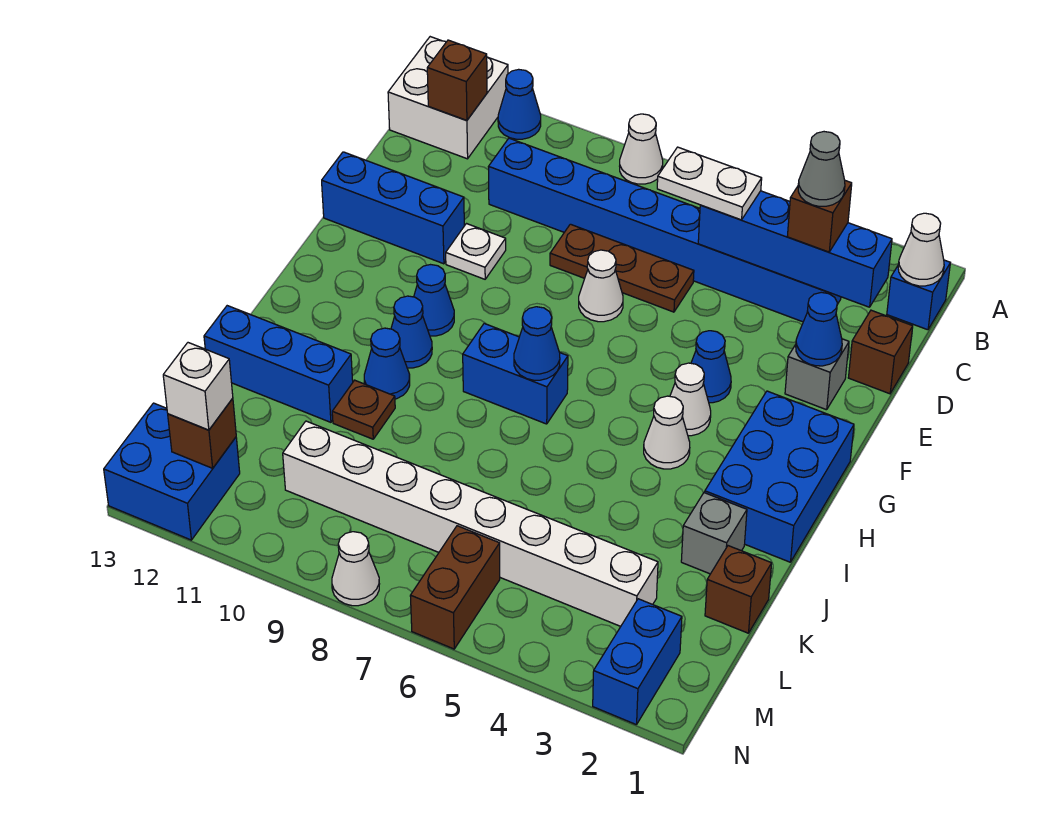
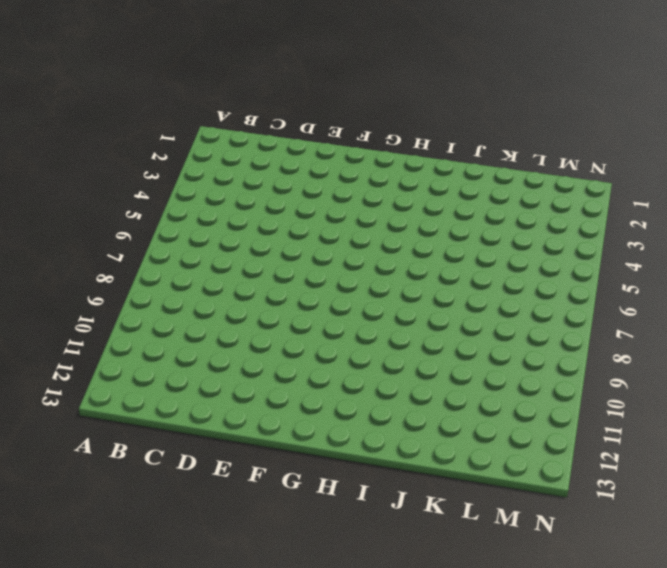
none -> white 1x1 cone [620,114,663,184]
none -> blue 1x1 cone [498,69,541,139]
none -> white 2x2 brick [388,37,508,159]
none -> blue 1x1 brick [887,260,950,330]

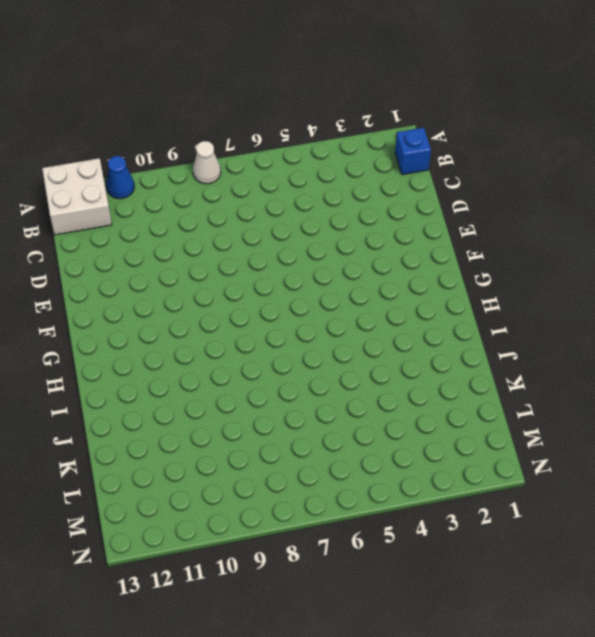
none -> blue 1x8 brick [488,138,841,322]
none -> brown 1x1 brick [848,310,913,394]
none -> brown 1x3 plate [550,224,694,312]
none -> grey 1x1 brick [785,339,849,410]

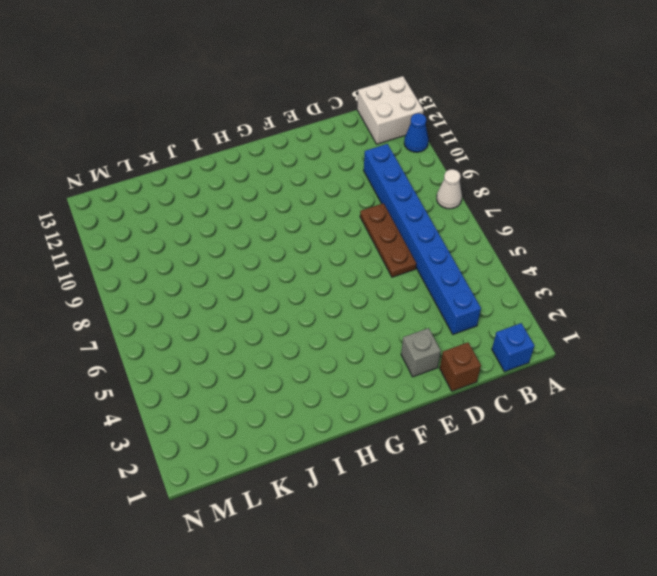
none -> white 1x1 cone [579,250,623,322]
none -> white 1x1 plate [446,224,506,279]
none -> blue 1x3 brick [322,152,464,264]
none -> blue 1x1 cone [691,331,731,403]

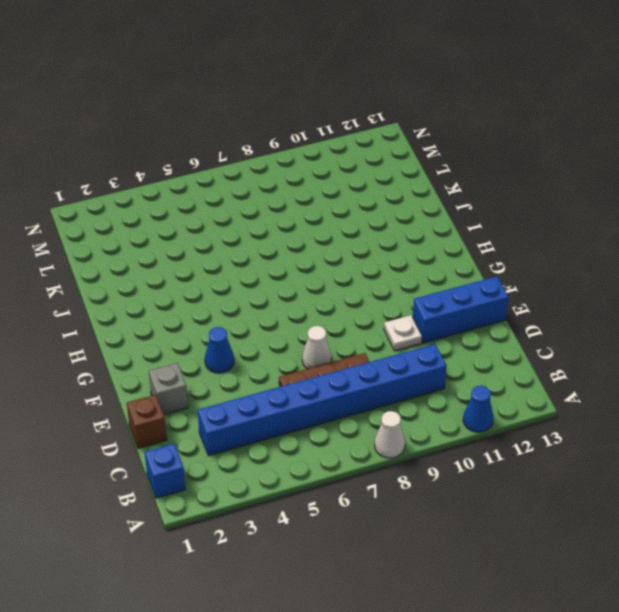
none -> white 2x2 brick [388,37,508,159]
none -> blue 2x3 brick [705,391,854,562]
none -> white 1x1 cone [670,363,711,436]
none -> blue 1x1 cone [414,265,454,336]

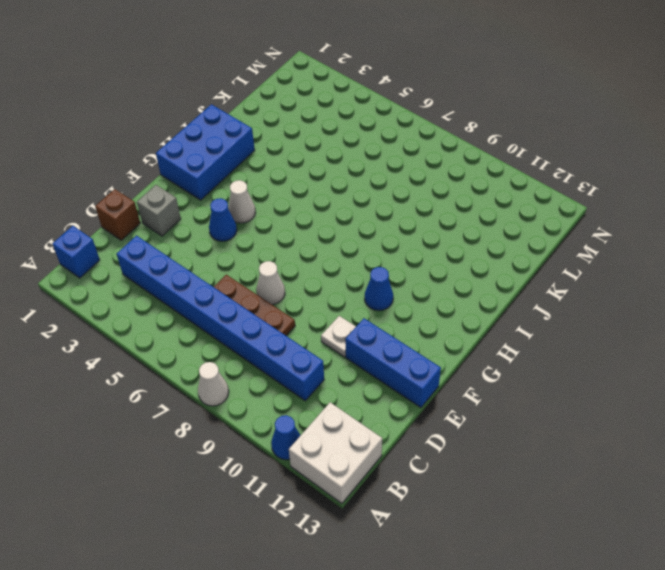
none -> white 1x1 cone [644,396,690,469]
none -> blue 1x2 brick [463,324,568,424]
none -> blue 1x1 cone [391,296,432,368]
none -> blue 1x1 cone [364,328,410,399]

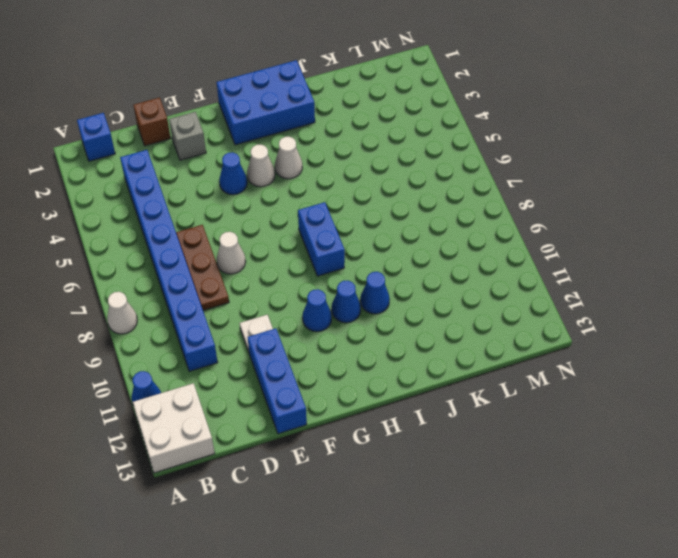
none -> grey 1x1 brick [681,493,747,574]
none -> brown 1x1 plate [332,380,395,439]
none -> blue 1x3 brick [204,306,353,422]
none -> brown 1x1 brick [705,546,772,633]

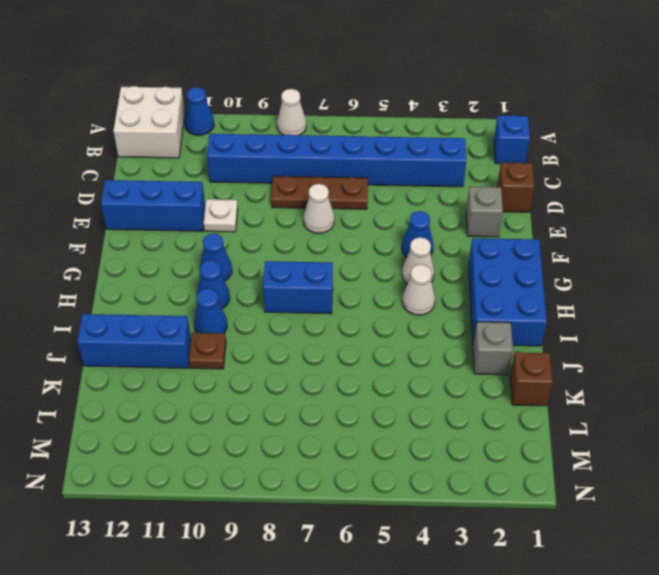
none -> white 1x8 brick [283,421,658,626]
none -> blue 1x2 brick [593,599,682,725]
none -> brown 1x2 brick [410,526,500,649]
none -> blue 2x2 brick [104,403,240,540]

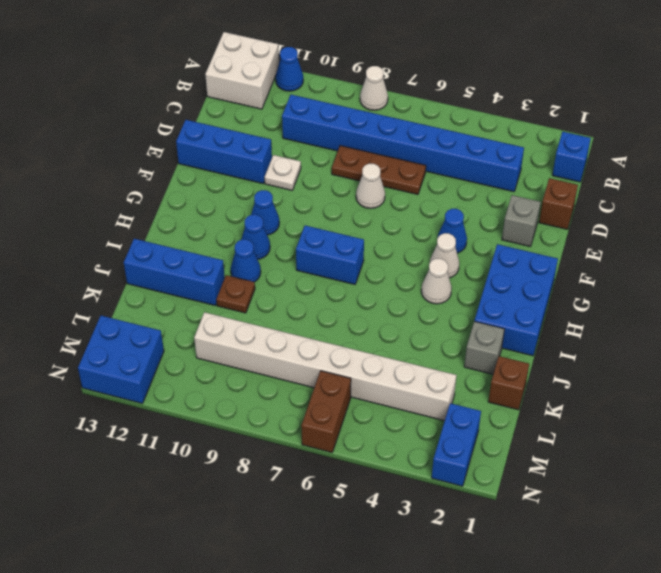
none -> white 1x1 cone [332,532,379,606]
none -> white 1x1 cone [898,213,944,286]
none -> brown 1x1 brick [427,40,487,121]
none -> blue 1x4 brick [698,191,892,307]

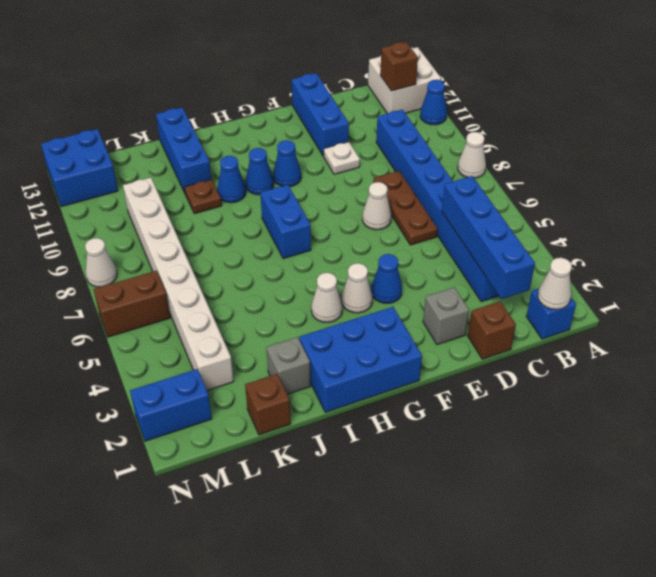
none -> blue 1x1 cone [796,292,842,366]
none -> blue 1x1 cone [514,307,560,380]
none -> brown 1x1 brick [168,398,236,468]
none -> brown 1x1 brick [787,181,852,252]

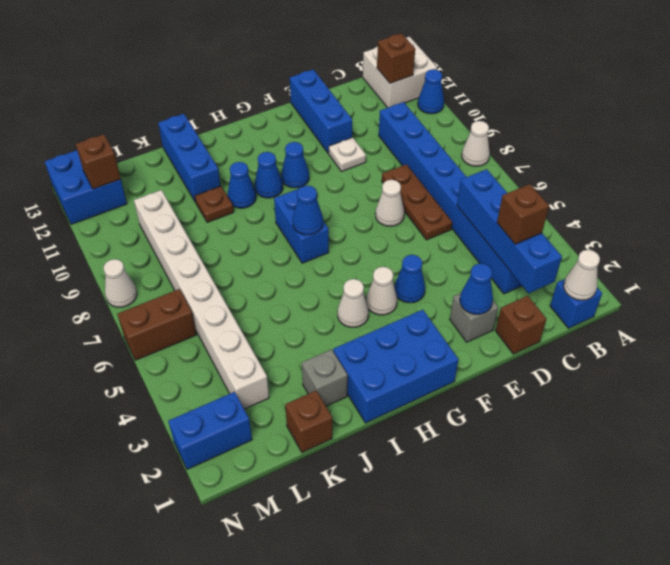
none -> white 1x2 plate [657,147,762,220]
none -> white 1x1 brick [163,343,233,430]
none -> grey 1x1 cone [798,132,845,206]

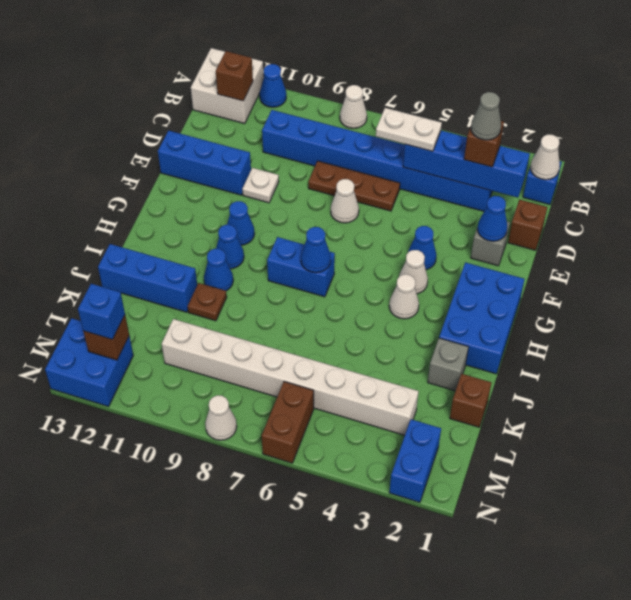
blue 1x1 brick [78,284,125,339] -> white 1x1 brick [163,343,233,430]

